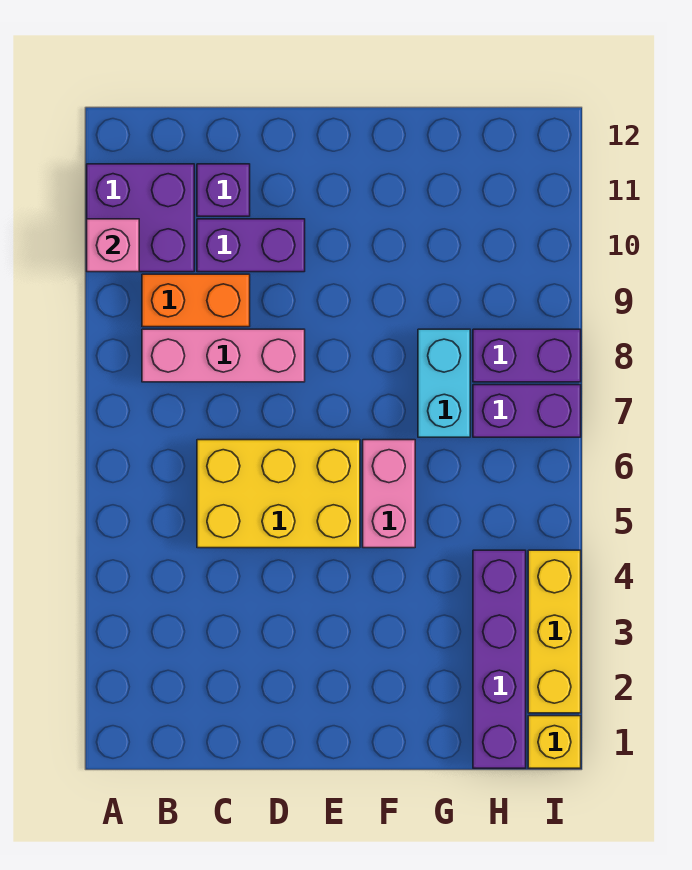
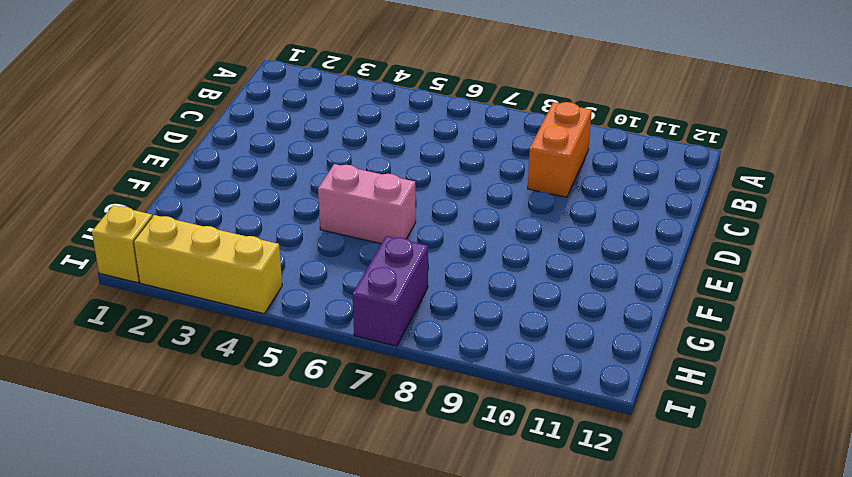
none -> purple 2x2 brick [87,164,194,272]
none -> pink 1x3 brick [142,329,305,382]
none -> yellow 2x3 brick [197,440,360,548]

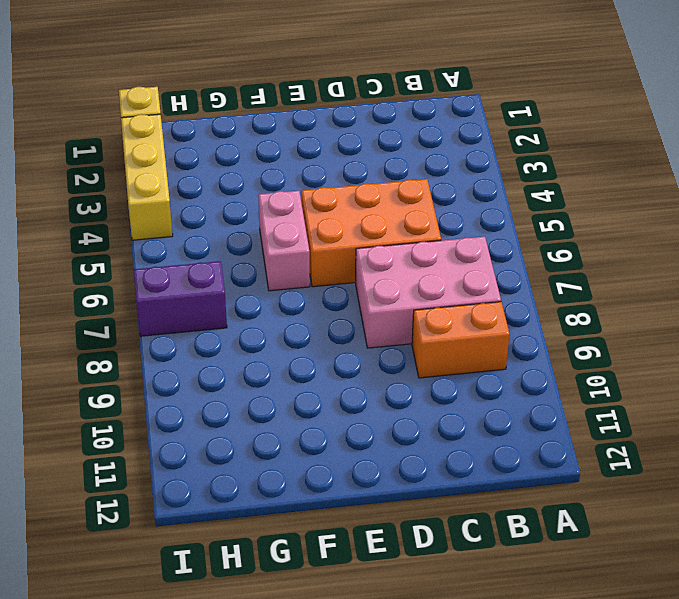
pink 2x3 brick [356,237,501,348] -> pink 1x3 brick [142,329,305,382]
orange 2x3 brick [301,179,441,287] -> yellow 2x3 brick [197,440,360,548]
none -> purple 2x2 brick [87,164,194,272]
none -> purple 1x2 brick [197,219,305,272]
none -> purple 1x1 brick [197,164,250,216]

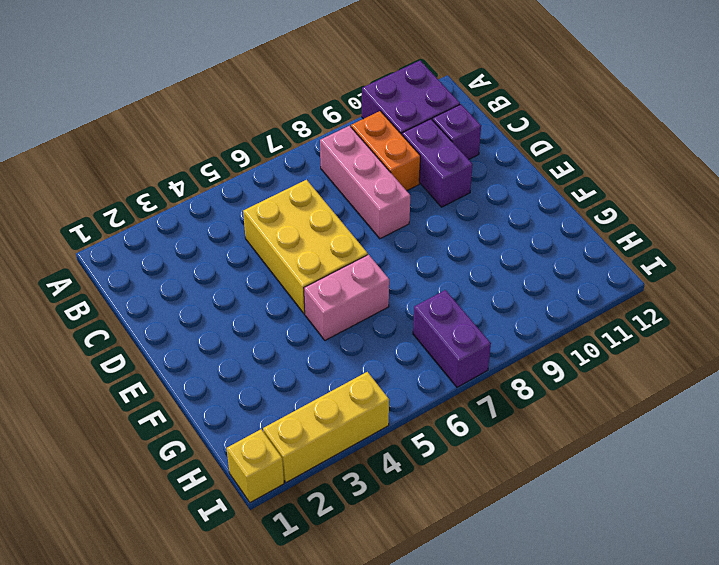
none -> cyan 1x2 brick [418,329,470,437]
none -> purple 1x4 brick [473,550,526,768]
none -> purple 1x2 brick [473,329,581,382]

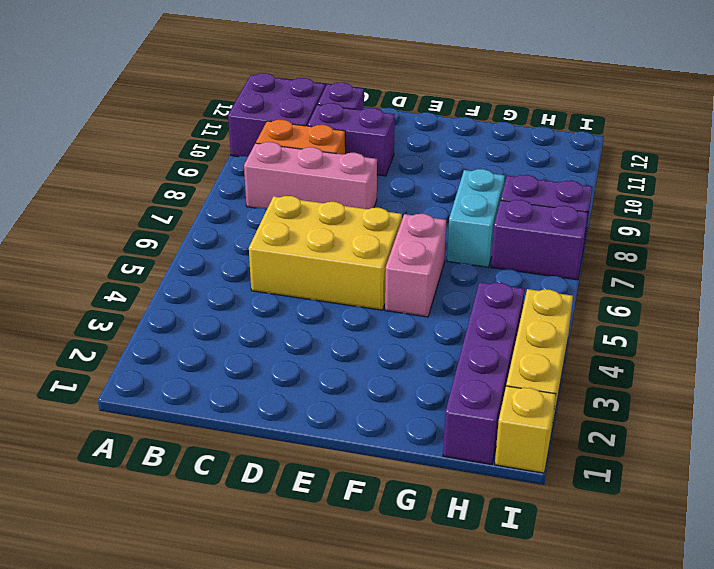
none -> pink 1x1 brick [87,219,139,272]

